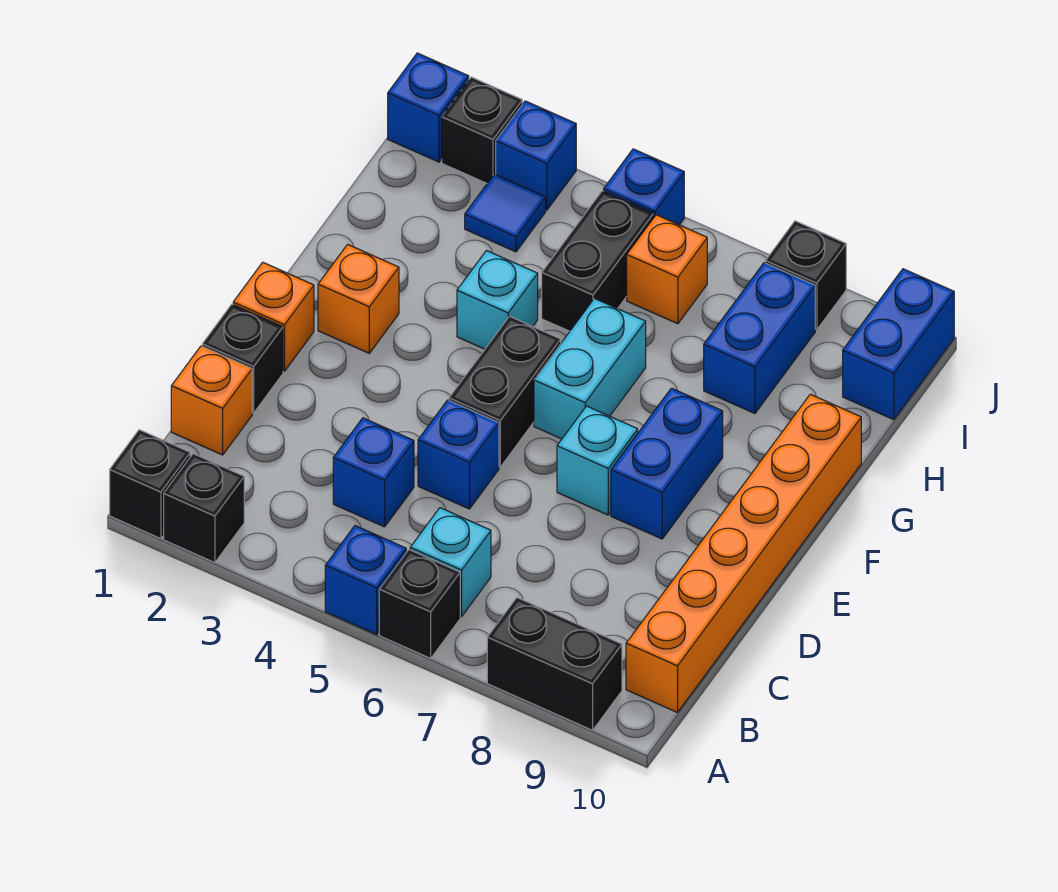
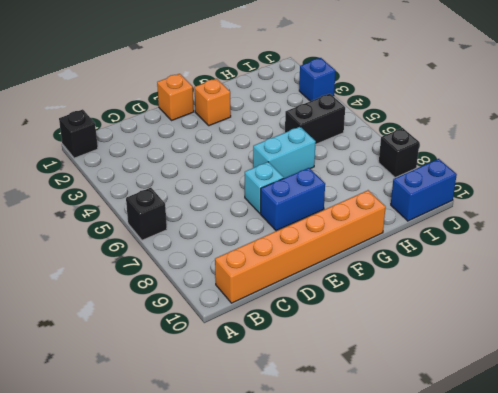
none -> black 1x1 brick [164,454,244,563]
none -> blue 1x1 brick [325,526,406,634]
none -> black 1x2 brick [487,598,622,730]

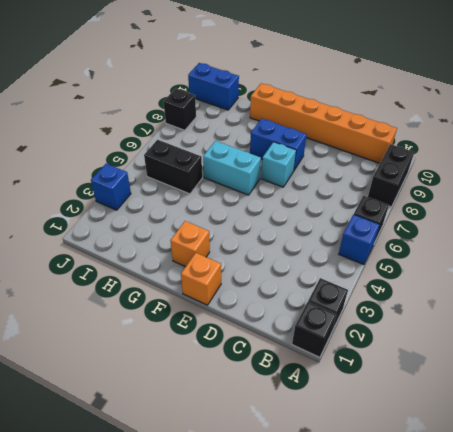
none -> cyan 1x1 brick [410,508,491,617]
none -> orange 1x1 brick [171,346,252,455]
none -> blue 1x1 brick [333,418,414,527]

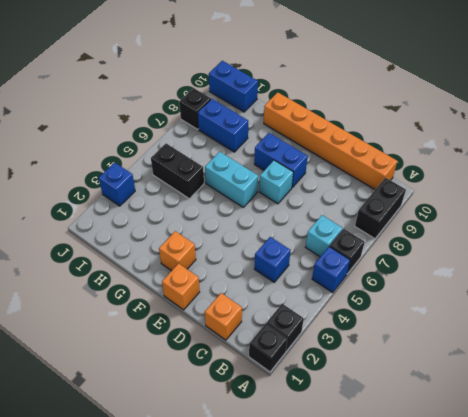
none -> black 1x1 brick [202,304,283,413]
none -> blue 1x1 brick [418,400,499,509]
none -> black 1x2 brick [449,316,561,467]

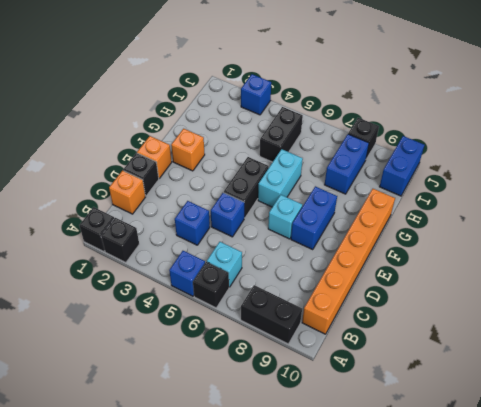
none -> cyan 1x1 brick [457,251,538,349]
none -> blue 1x1 tile [465,174,546,252]
none -> orange 1x1 brick [627,215,707,324]

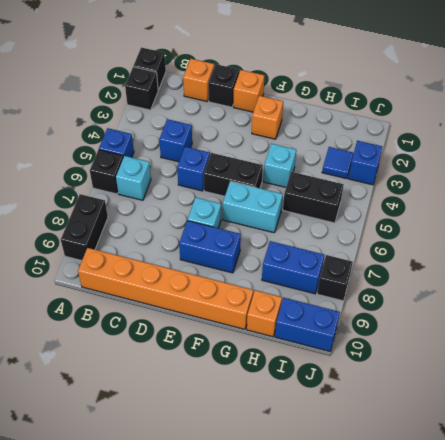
orange 1x1 brick [247,290,282,337] -> orange 1x1 brick moved to [627,215,707,324]
none -> blue 1x1 brick [388,53,469,162]
none -> black 1x1 brick [442,77,522,183]
none -> blue 1x1 brick [604,149,684,225]

